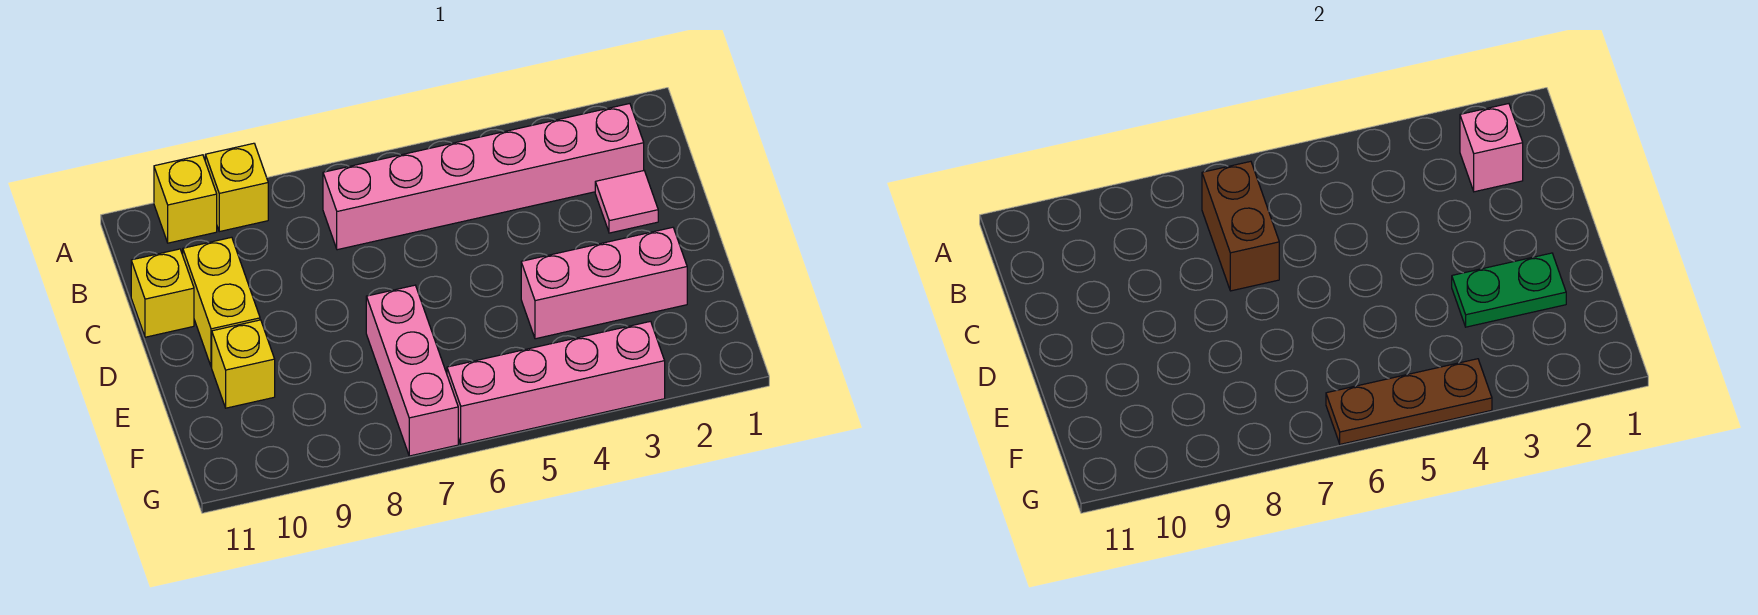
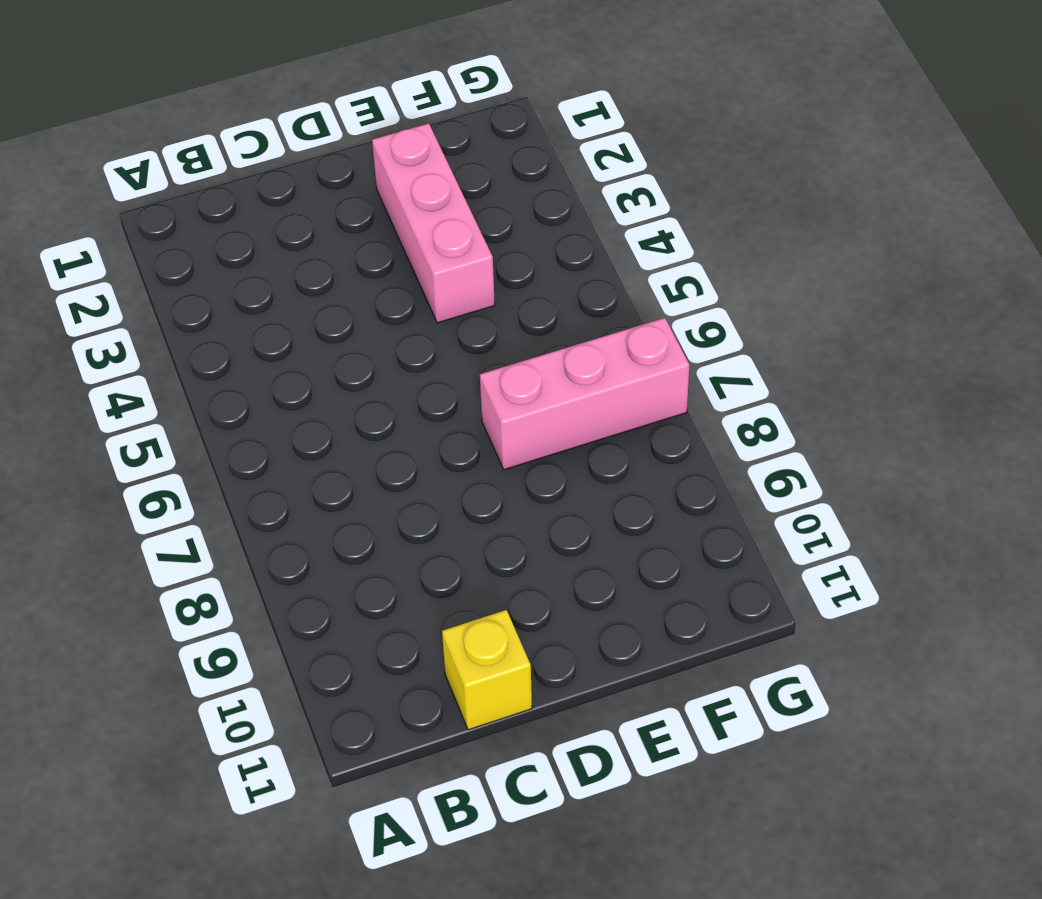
none -> yellow 1x1 brick [205,143,268,232]
none -> yellow 1x1 brick [154,155,217,243]
none -> pink 1x6 brick [323,104,644,250]

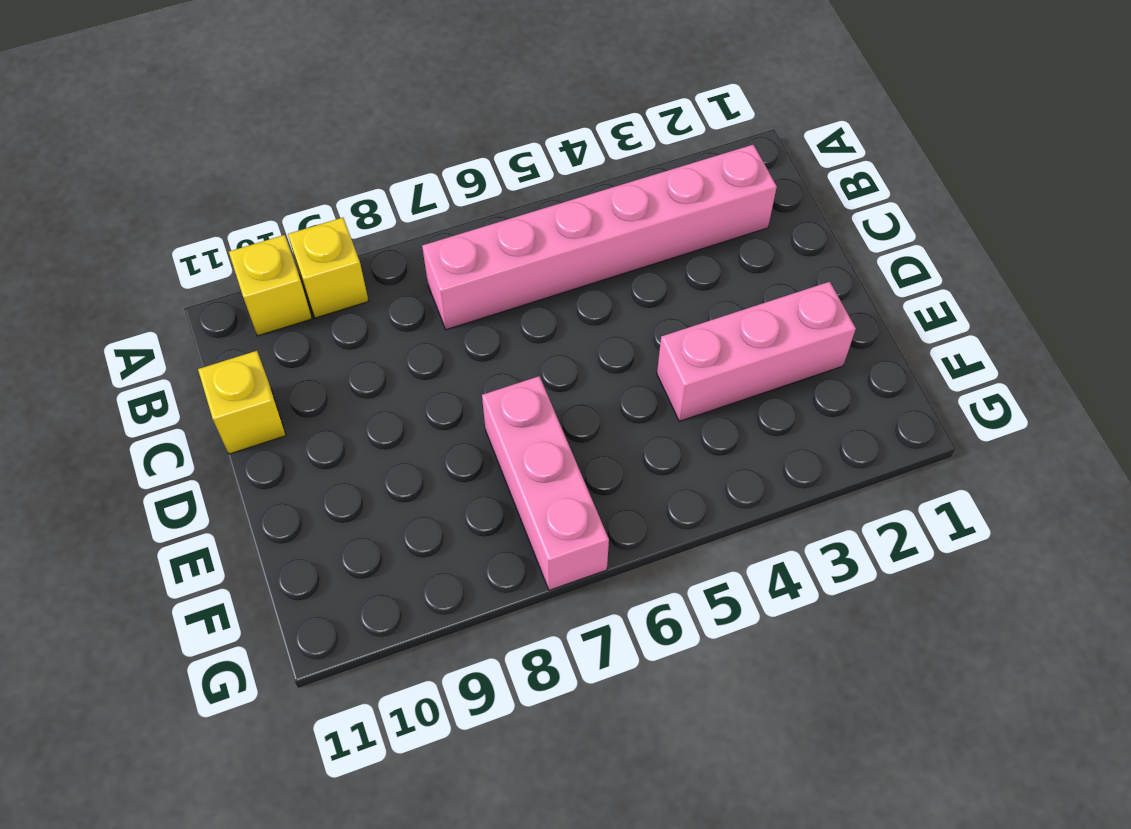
none -> pink 1x1 tile [595,171,658,233]
none -> yellow 1x2 brick [183,237,260,367]
none -> yellow 1x1 brick [212,320,275,408]

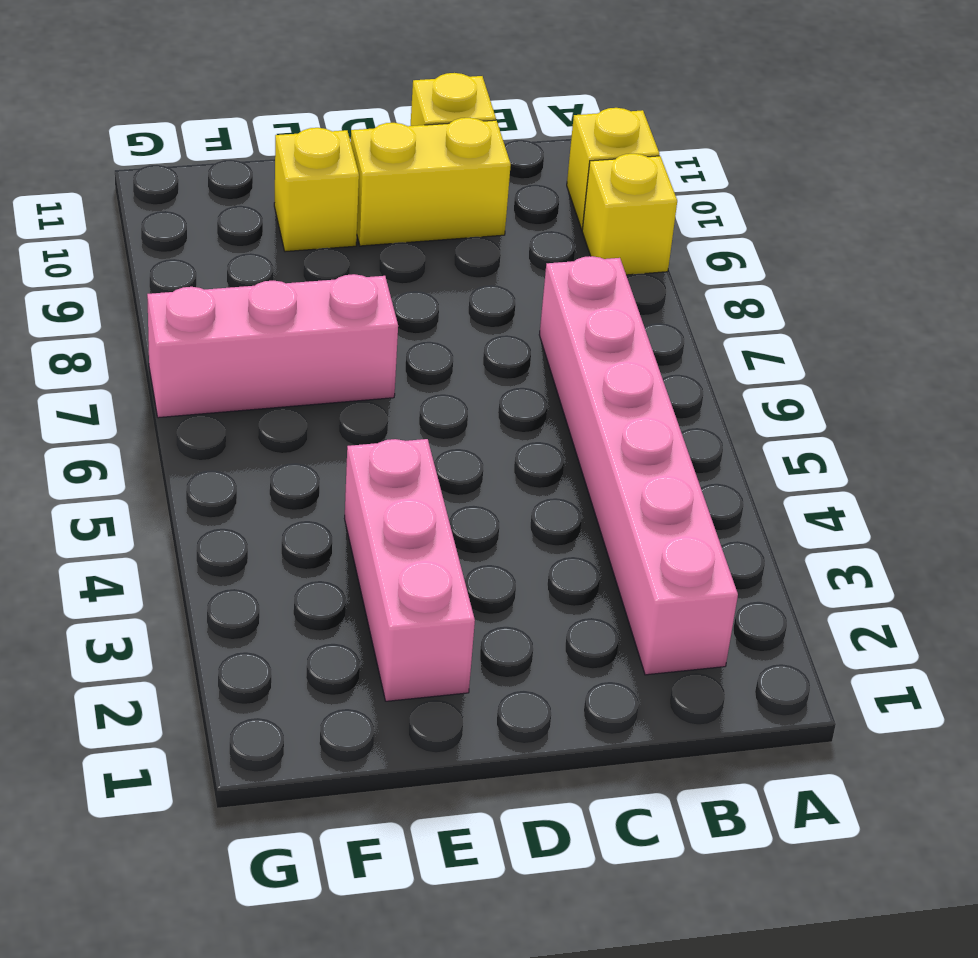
none -> pink 1x1 tile [595,171,658,233]
none -> pink 1x4 brick [447,321,665,444]
none -> pink 1x1 brick [1460,104,1523,192]

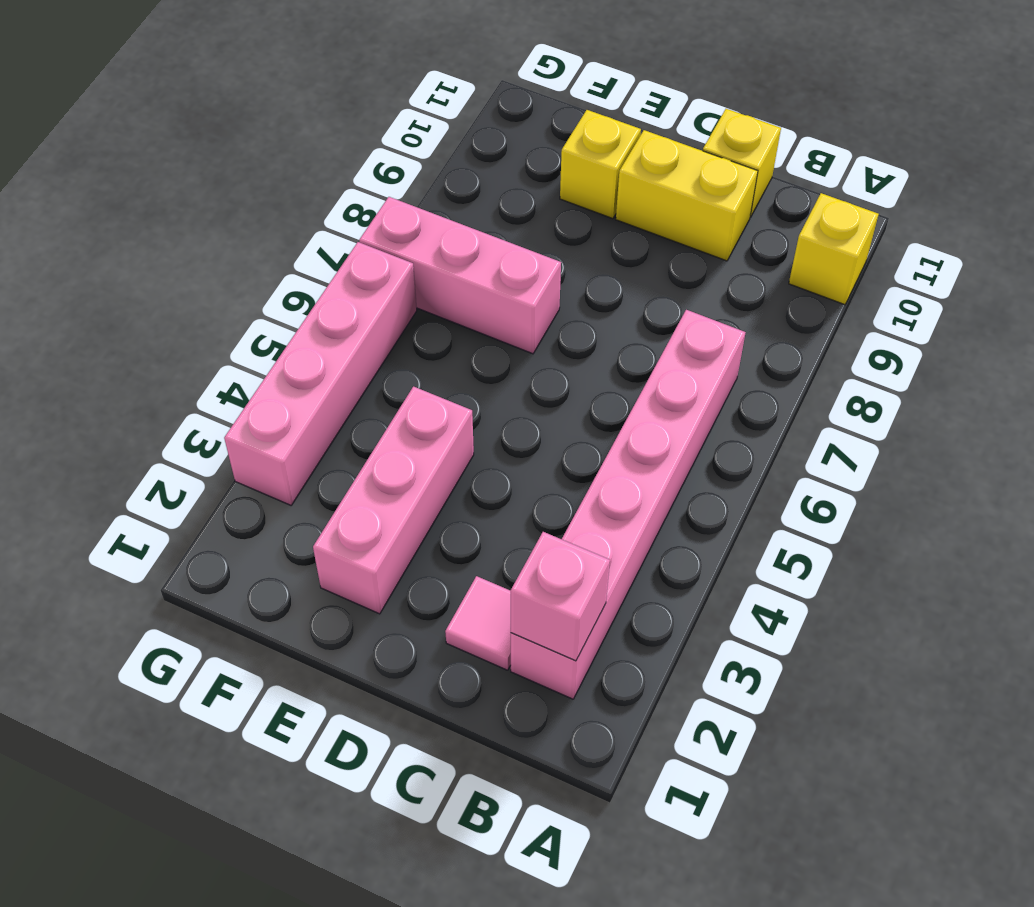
none -> yellow 1x1 brick [205,143,268,232]
none -> brown 1x2 brick [1202,161,1279,291]
none -> green 1x2 plate [1452,253,1566,327]

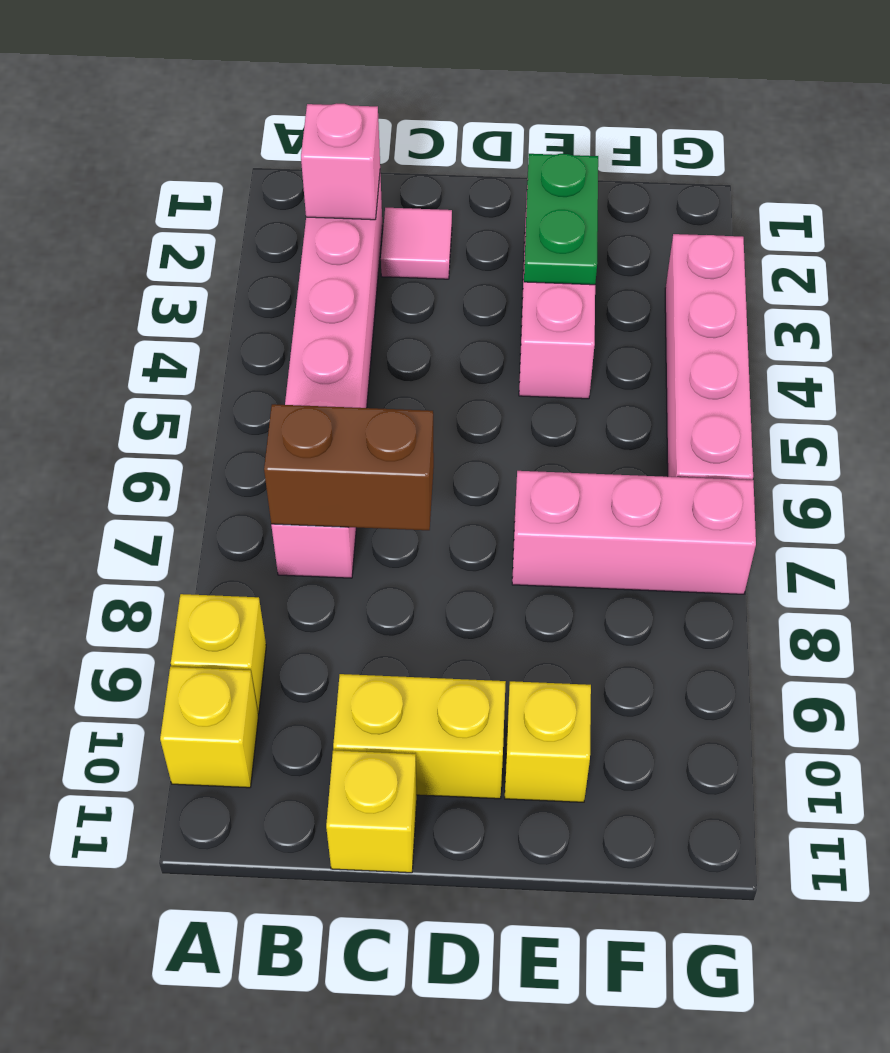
none -> brown 1x3 plate [1326,359,1492,444]

